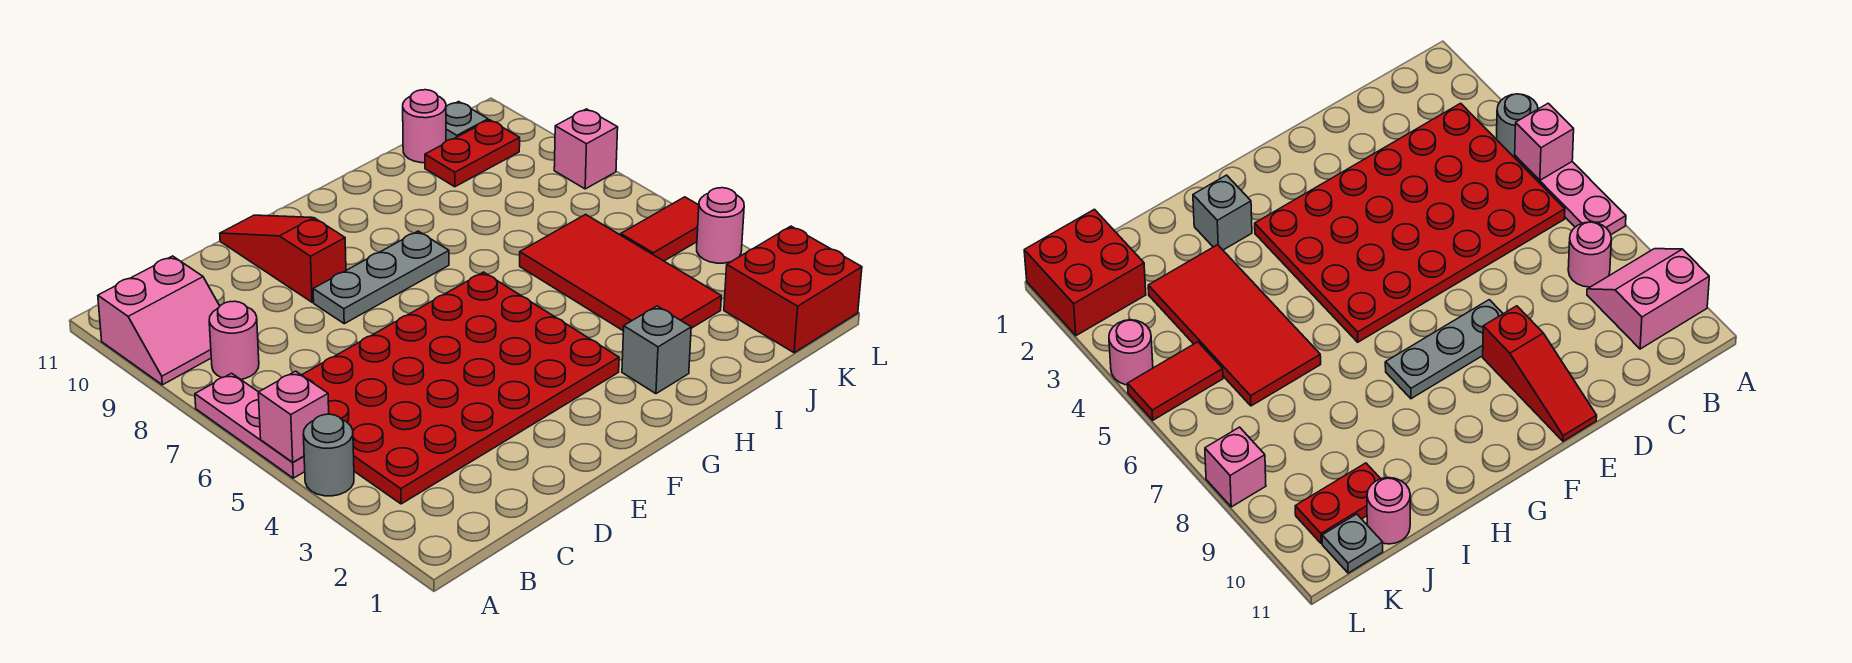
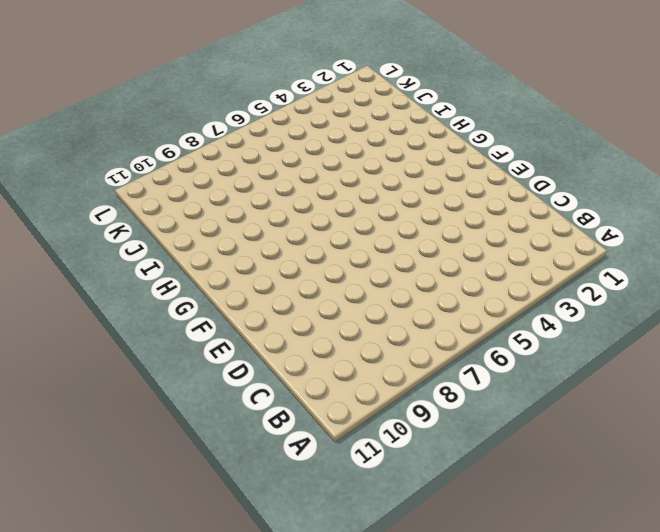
none -> grey 1x1 round brick [303,414,354,496]
none -> pink 1x3 plate [195,373,305,478]
none -> pink 2x2 slope [98,256,220,385]

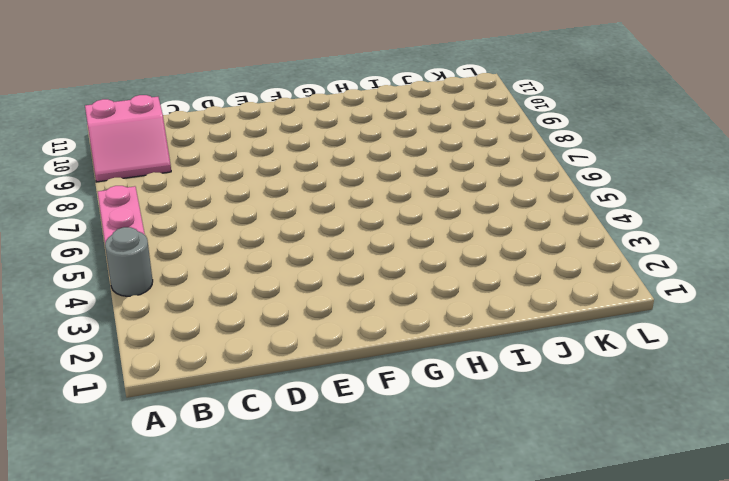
none -> red 4x6 plate [302,272,619,504]
none -> pink 1x1 round brick [209,301,259,379]
none -> grey 1x3 plate [313,231,449,324]

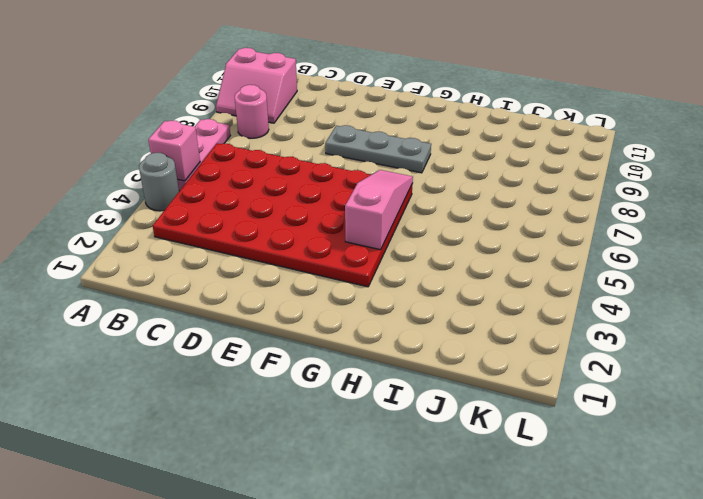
pink 1x3 slope [345,170,413,250] -> none
none -> red 1x3 slope [220,215,346,302]
none -> grey 1x1 brick [622,306,691,394]
none -> red 2x4 tile [520,214,721,331]

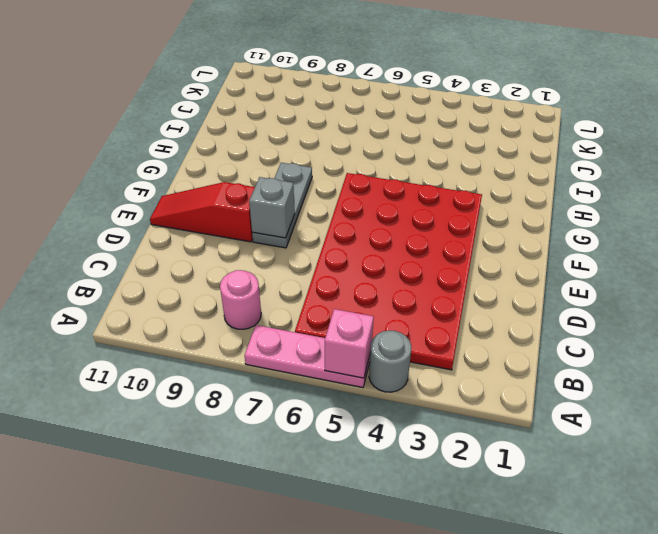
grey 1x1 brick [249,177,295,238] -> grey 1x1 brick moved to [622,306,691,394]
none -> pink 2x2 slope [98,256,220,385]
none -> red 2x4 tile [520,214,721,331]
none -> red 1x2 plate [425,120,520,187]

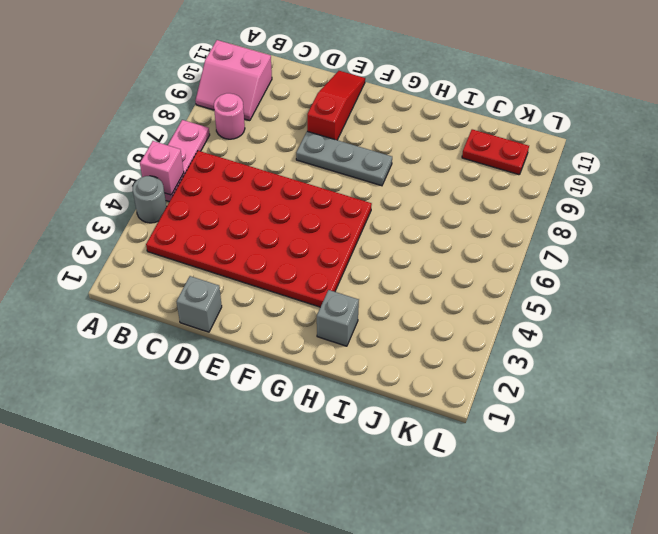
grey 1x1 brick [177,276,222,332] -> none
none -> red 2x4 tile [520,214,721,331]
none -> pink 1x1 round brick [403,90,446,163]
none -> red 2x2 brick [724,226,862,353]

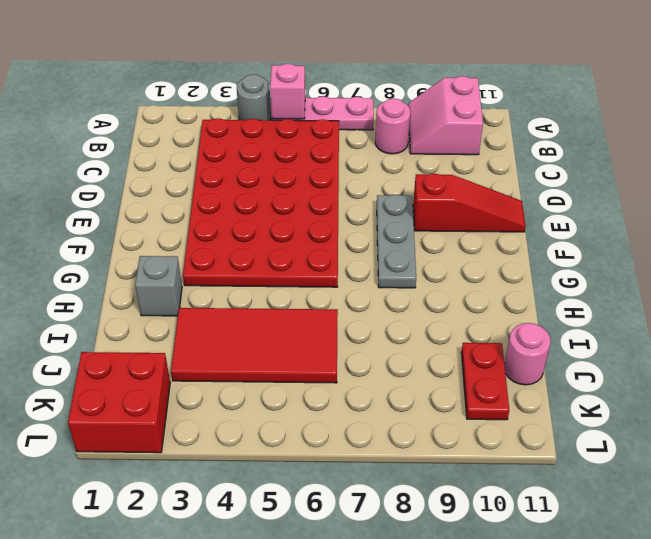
none -> red 1x2 tile [621,197,699,261]
none -> grey 1x1 plate [446,102,488,141]
none -> pink 1x1 round brick [697,188,744,263]

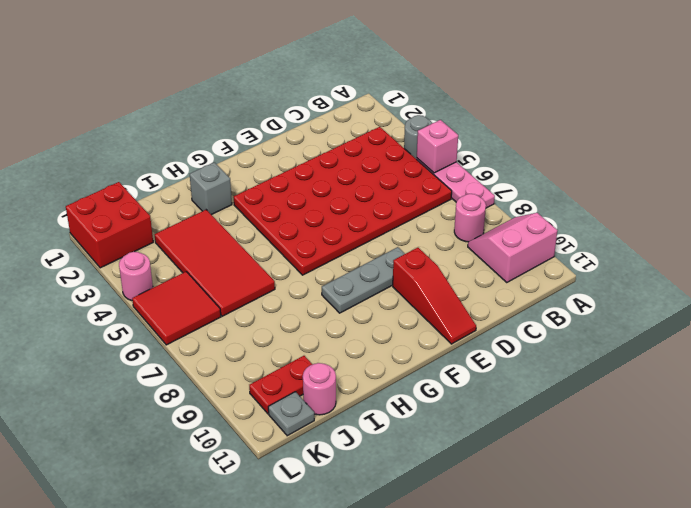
red 2x2 tile [132,272,221,345] -> red 1x2 tile [621,197,699,261]
none -> pink 1x1 brick [554,109,618,189]

